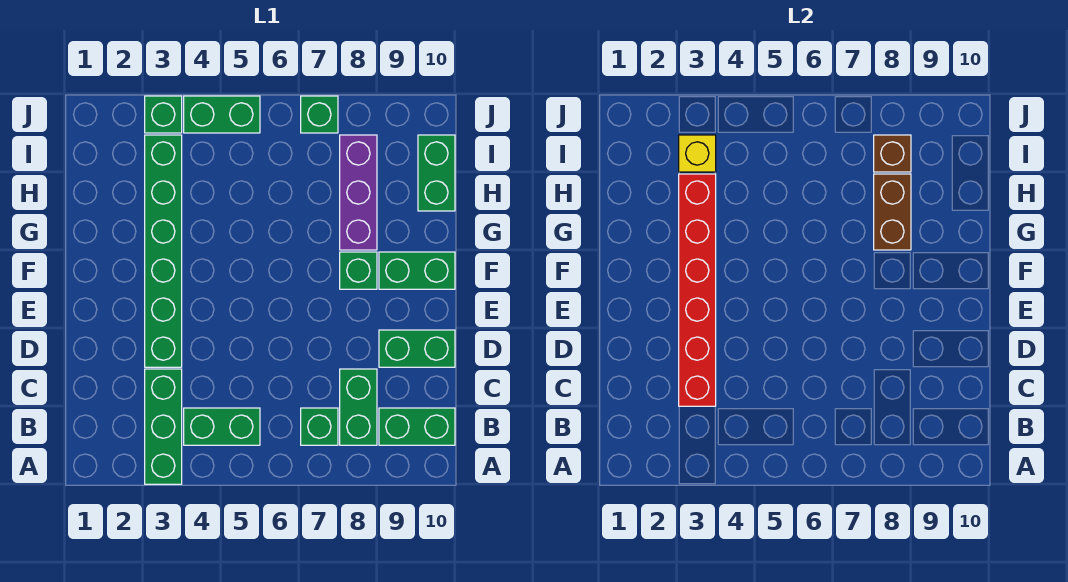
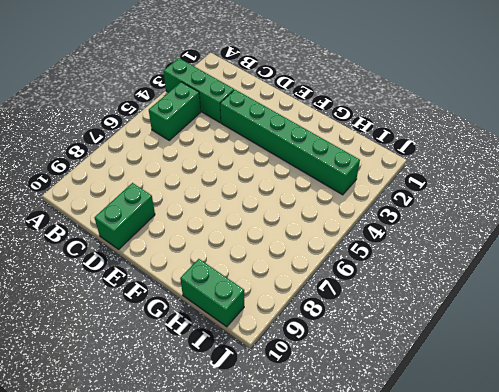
none -> green 1x1 brick [301,408,338,445]
none -> green 1x2 brick [340,369,377,445]
none -> green 1x2 brick [379,408,455,445]

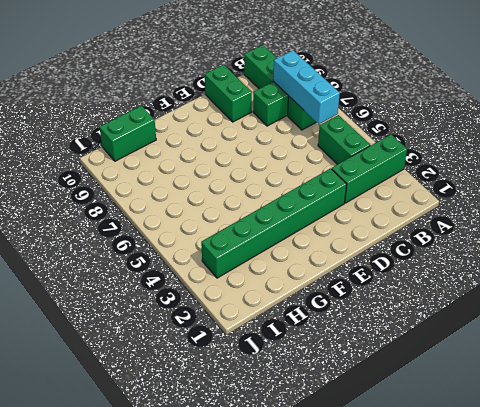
cyan 1x3 brick [273,50,340,124] -> none
none -> green 1x1 brick [340,252,377,289]
none -> green 1x2 brick [379,252,455,289]
none -> purple 1x3 brick [340,135,377,250]

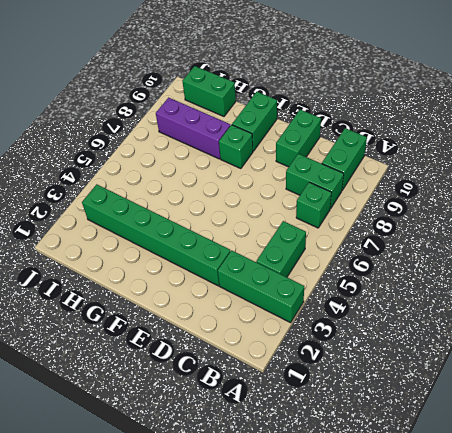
none -> green 1x1 brick [145,96,182,133]
none -> green 1x2 brick [184,96,260,133]
none -> green 1x1 brick [301,96,338,133]

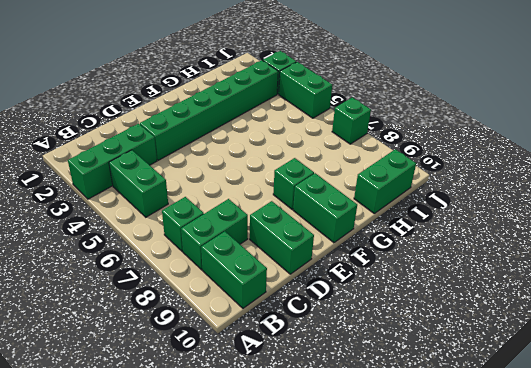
none -> purple 1x3 brick [340,135,377,250]
none -> red 1x6 brick [679,174,716,406]
none -> brown 1x2 brick [874,174,911,250]

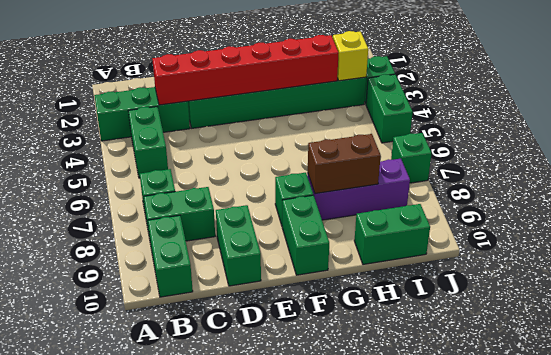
none -> brown 1x1 brick [874,135,911,172]

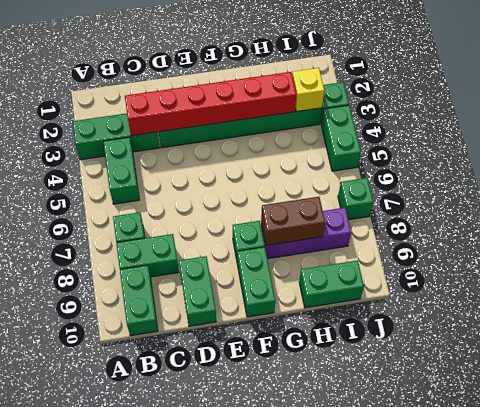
none -> brown 1x1 brick [874,135,911,172]

